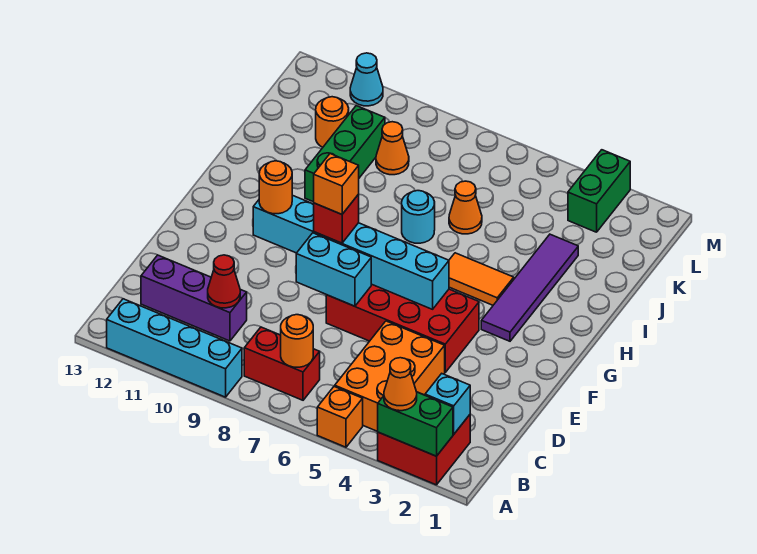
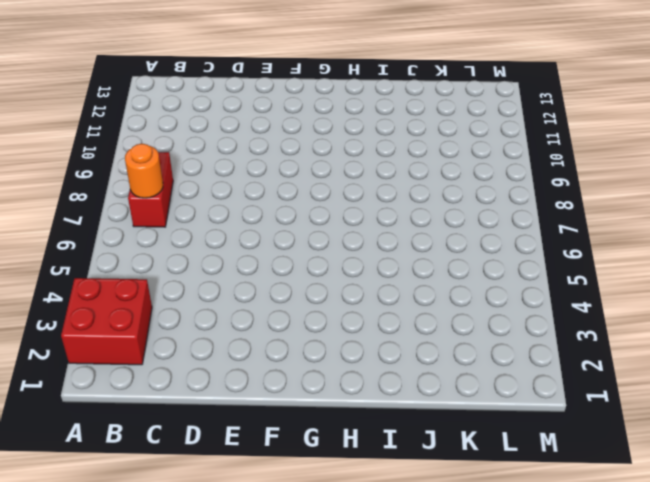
none -> orange 1x1 brick [317,386,363,447]
none -> cyan 1x4 brick [107,299,242,397]
none -> orange 2x3 brick [335,321,445,432]

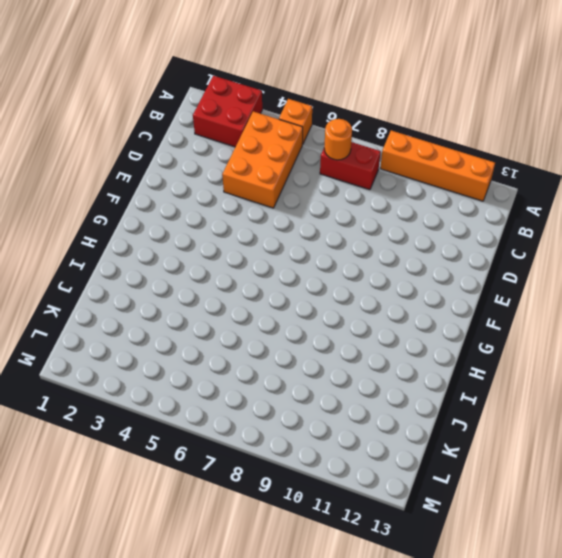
orange 1x4 brick [380,131,495,201] -> cyan 1x4 brick [107,299,242,397]
none -> purple 1x3 brick [141,255,247,341]
none -> red 2x4 brick [326,284,479,372]
none -> purple 1x4 tile [481,234,578,341]

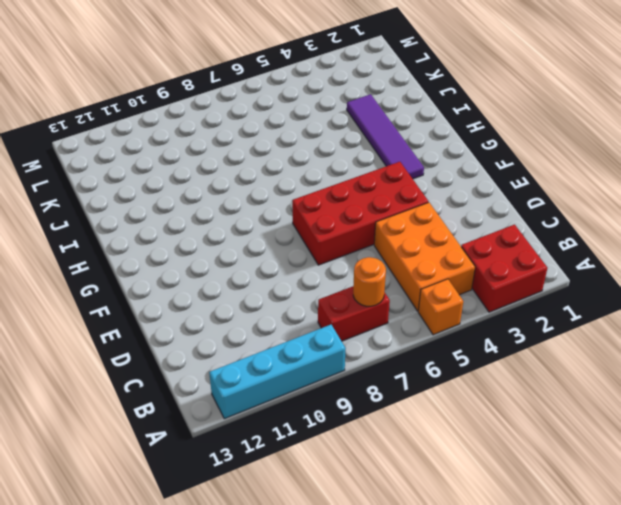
none -> purple 1x3 brick [141,255,247,341]
none -> orange 1x2 tile [449,253,514,305]
none -> cyan 1x1 round brick [402,191,435,243]

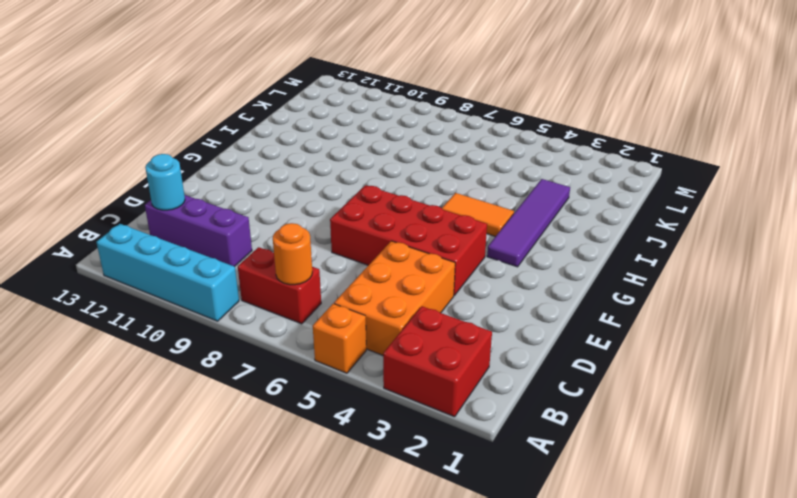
cyan 1x1 round brick [145,154,185,210] -> cyan 1x1 round brick moved to [402,191,435,243]
none -> green 1x3 brick [305,106,385,202]
none -> orange 1x1 cone [449,181,482,234]
none -> orange 1x1 cone [376,122,409,175]

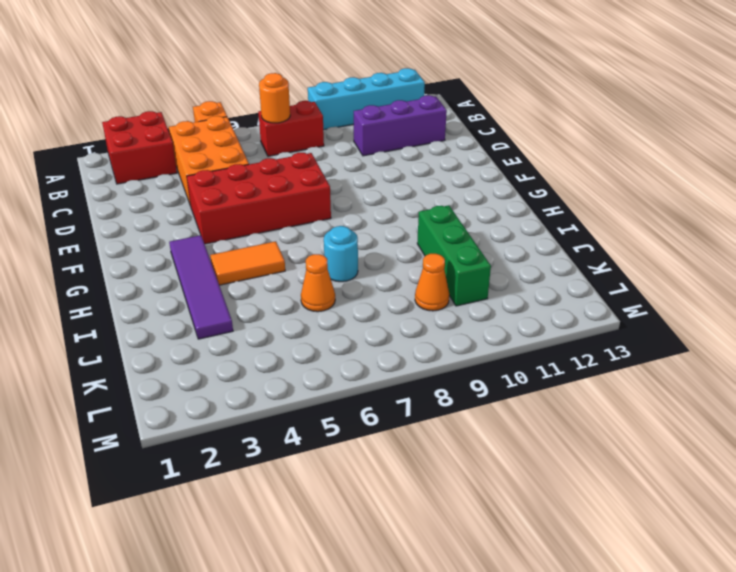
none -> orange 1x1 round brick [316,97,349,147]
none -> green 1x2 brick [568,150,630,232]
none -> cyan 1x1 cone [350,53,383,106]

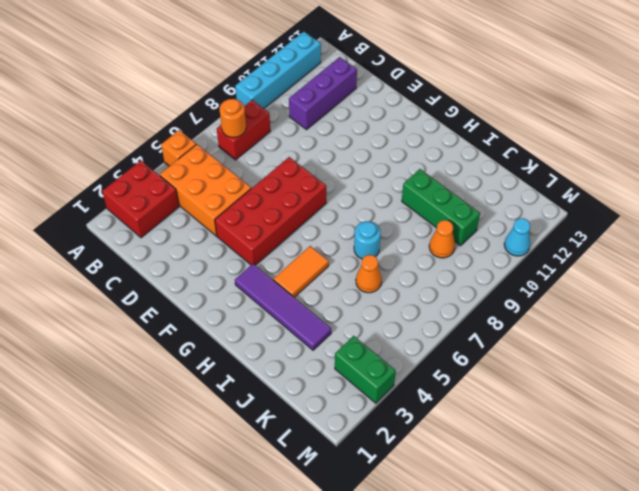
none -> orange 1x1 round brick [316,97,349,147]
none -> green 1x2 brick [378,392,453,456]
none -> cyan 1x1 brick [425,374,470,434]

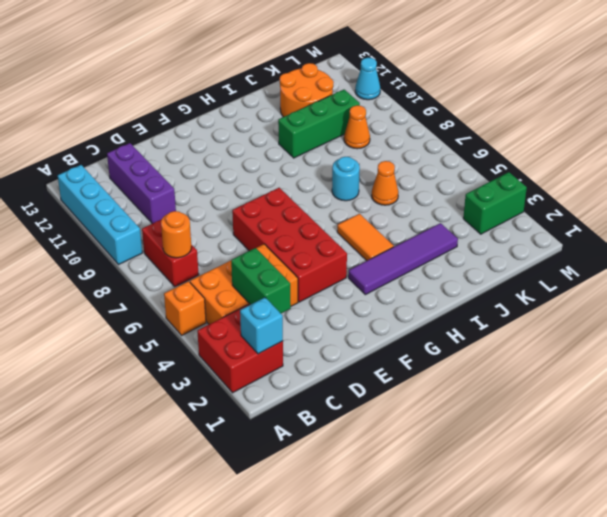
green 1x2 brick [231,248,291,313] -> green 1x2 brick moved to [378,392,453,456]
orange 2x2 round brick [280,63,333,117] -> orange 1x1 round brick [316,97,349,147]
none -> red 1x1 cone [208,255,240,308]
none -> cyan 1x2 brick [296,233,371,306]
none -> cyan 1x6 brick [253,195,449,309]

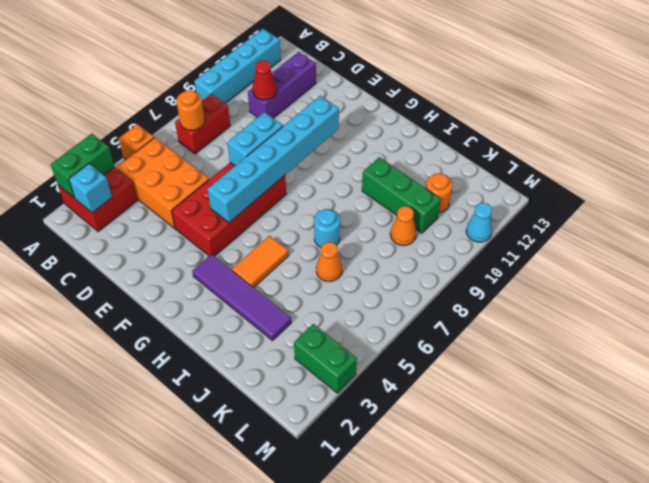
none -> orange 1x1 cone [384,358,417,411]
none -> red 1x1 brick [314,194,359,243]
none -> orange 1x1 round brick [259,161,292,214]

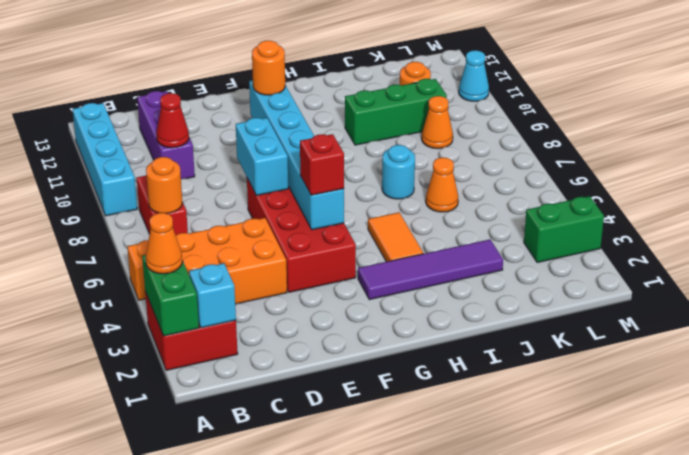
red 1x1 brick [300,134,344,195] -> red 1x1 brick moved to [314,194,359,243]
none -> orange 1x1 brick [314,154,359,214]

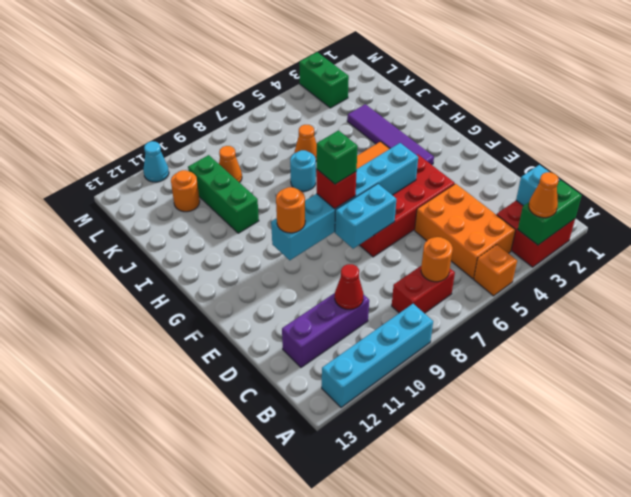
green 1x1 brick [317,131,358,184] -> orange 1x1 brick [314,154,359,214]

